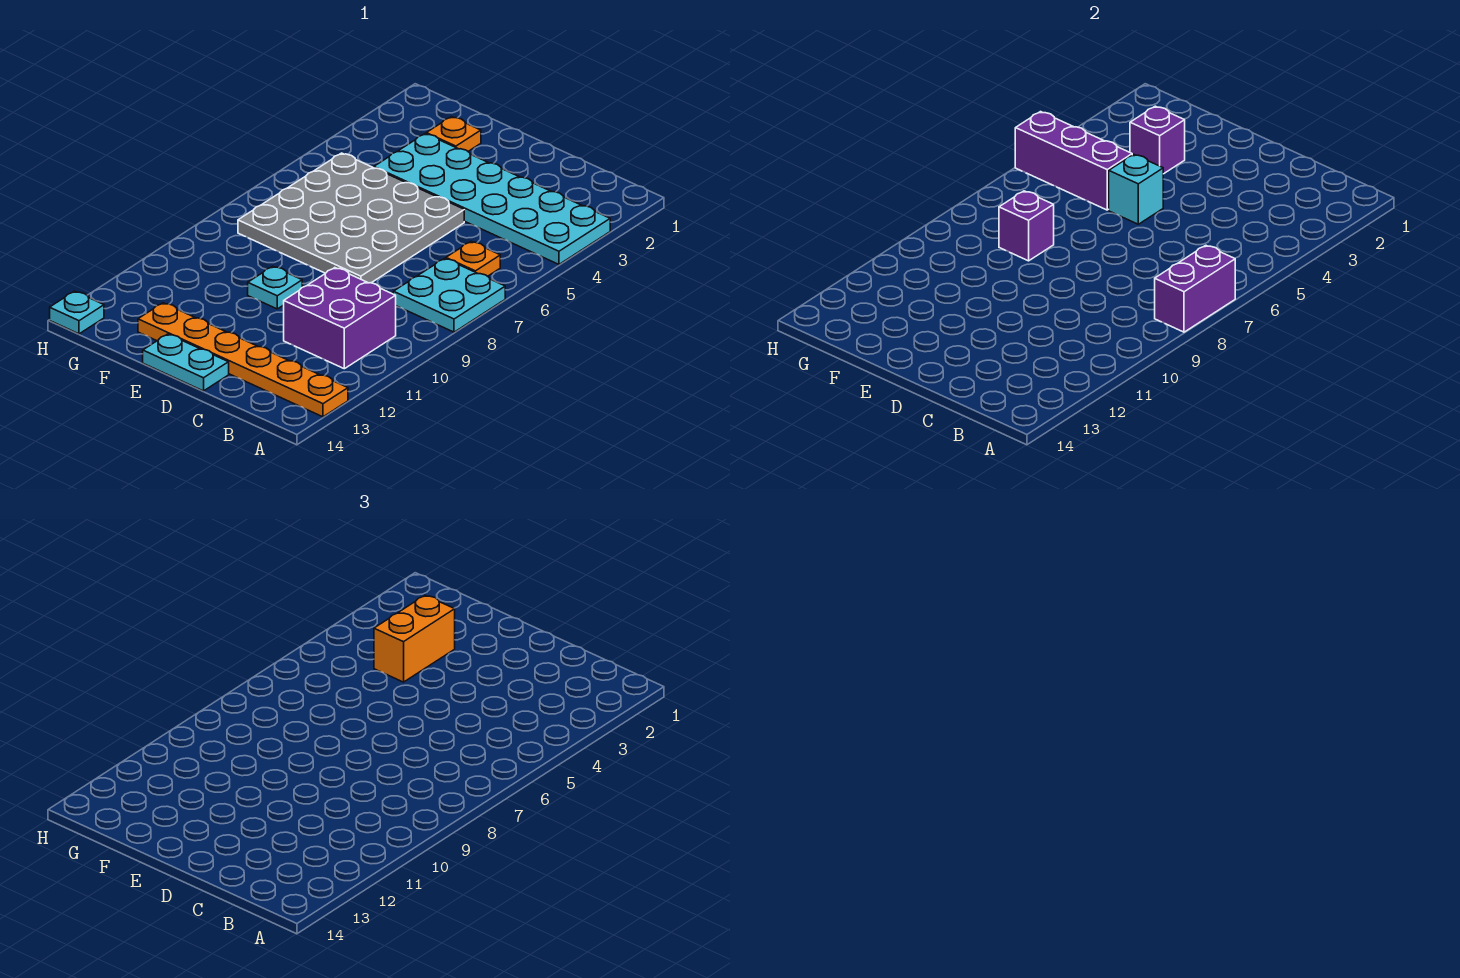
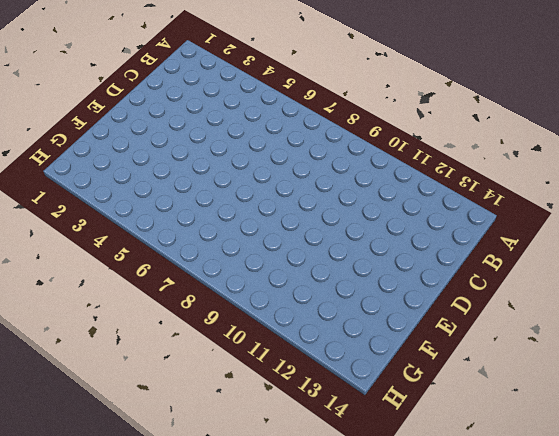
none -> cyan 2x6 plate [374,134,610,264]
none -> cyan 2x2 plate [393,258,505,332]
none -> orange 1x6 plate [138,303,348,417]

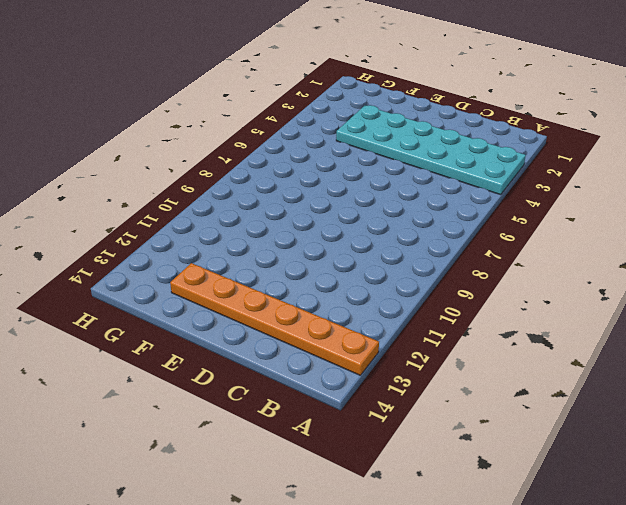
none -> cyan 2x2 plate [393,258,505,332]
none -> orange 1x1 plate [446,242,500,276]
none -> purple 2x2 brick [284,268,396,369]

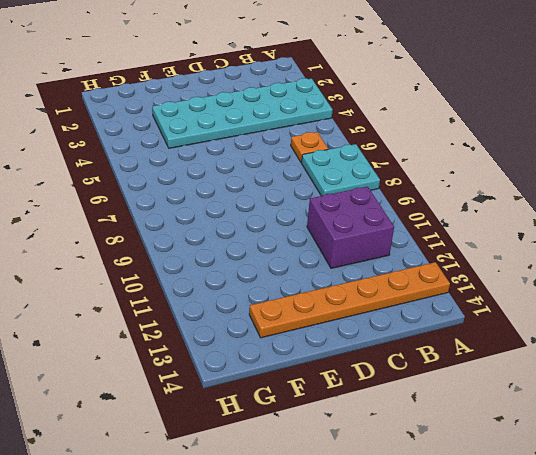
none -> grey 4x4 plate [238,153,464,283]
none -> cyan 1x2 plate [143,334,229,391]
none -> cyan 1x1 plate [248,266,302,309]

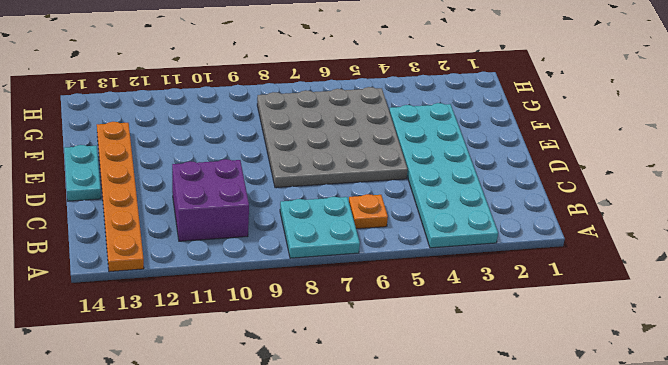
none -> cyan 1x1 plate [248,266,302,309]
none -> orange 1x1 plate [426,117,481,151]
none -> cyan 1x1 plate [50,291,104,334]

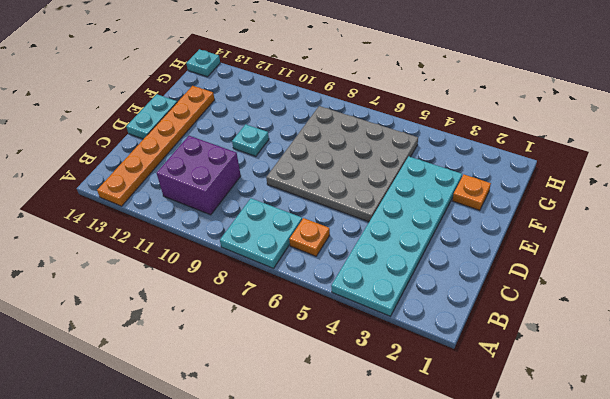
none -> purple 1x2 brick [1155,245,1235,332]
none -> cyan 1x1 brick [1109,154,1163,224]
none -> purple 1x1 brick [1130,106,1185,174]

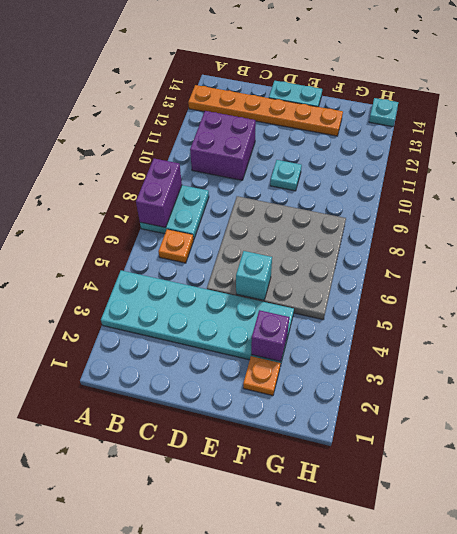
none -> purple 1x3 brick [1015,112,1132,210]
none -> purple 1x1 brick [999,191,1054,261]
none -> orange 1x2 brick [374,595,455,682]

